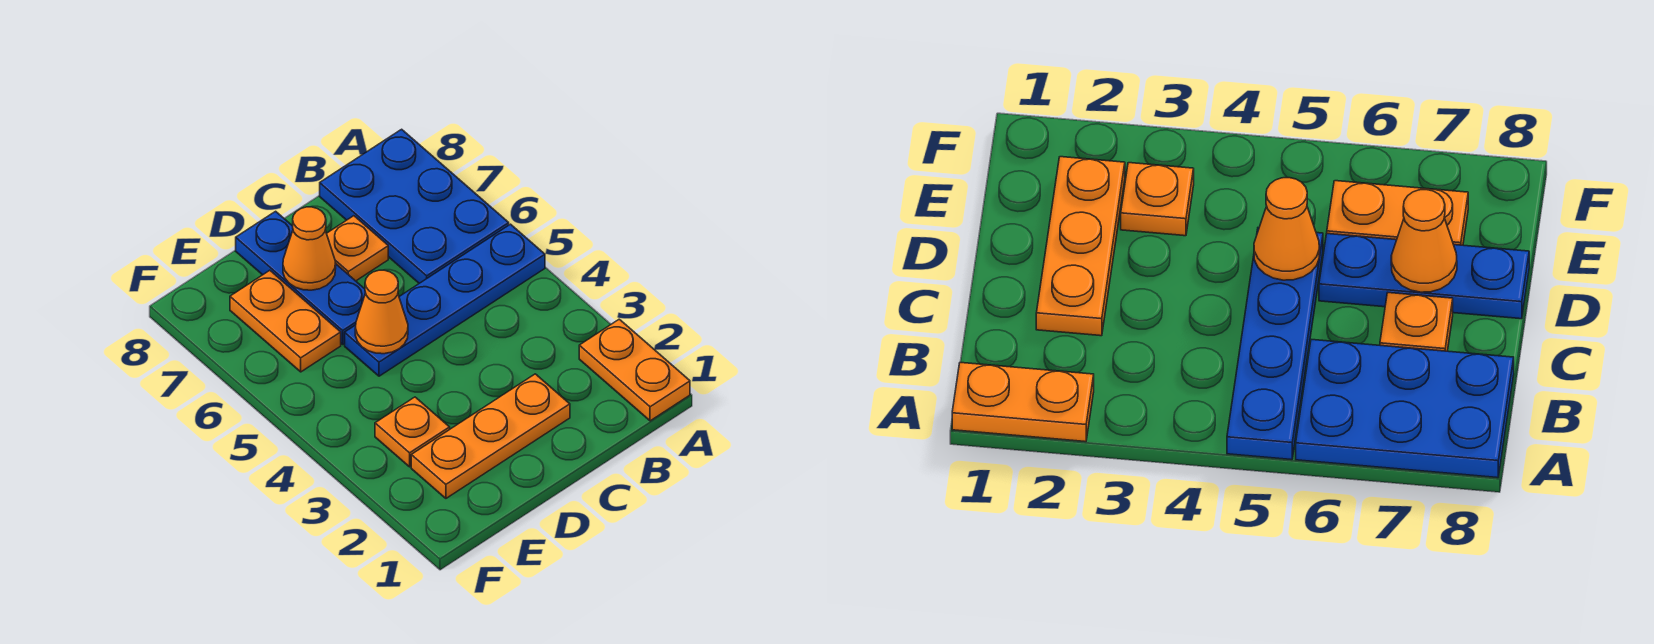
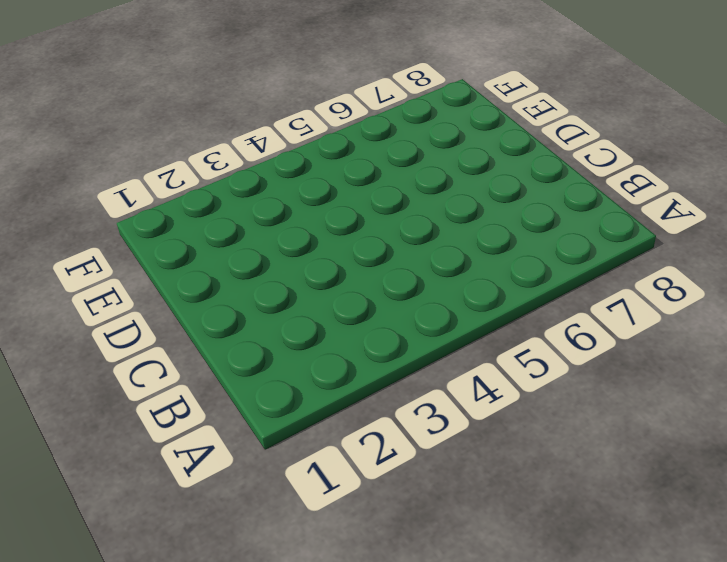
none -> orange 1x2 plate [579,319,690,421]
none -> blue 1x4 plate [345,224,545,376]

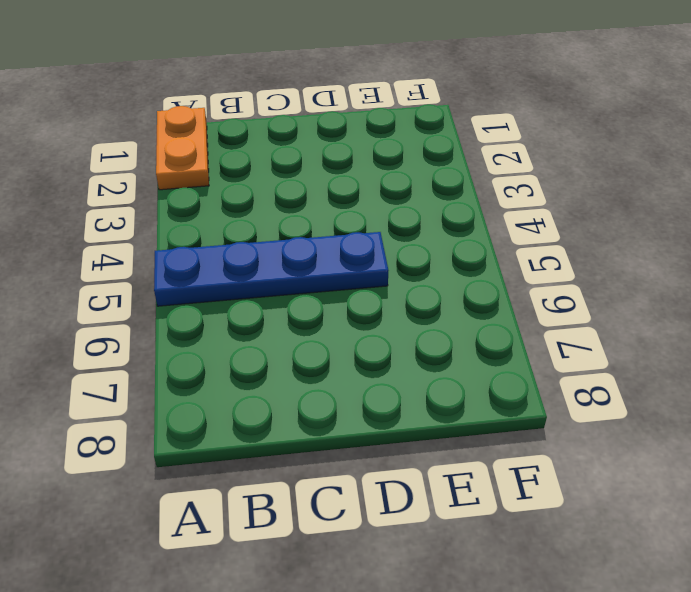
none -> blue 2x3 plate [320,129,509,283]
none -> orange 1x3 plate [411,374,570,498]

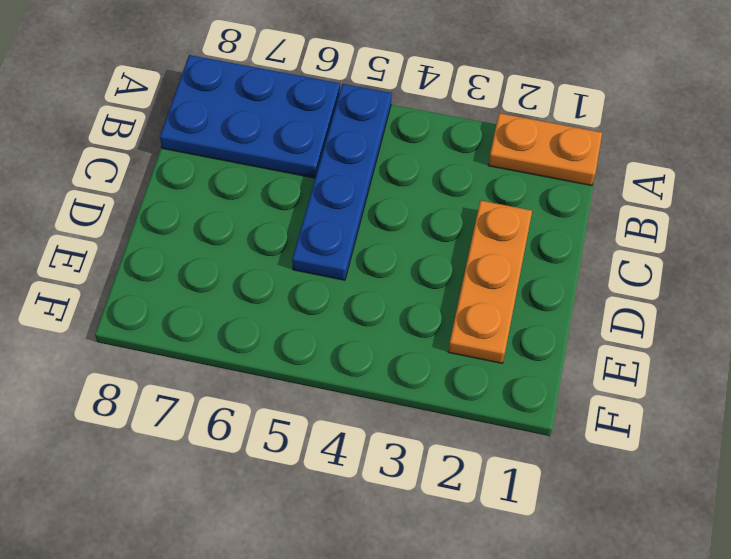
none -> orange 1x1 plate [327,216,388,281]
none -> blue 1x3 plate [236,211,366,344]

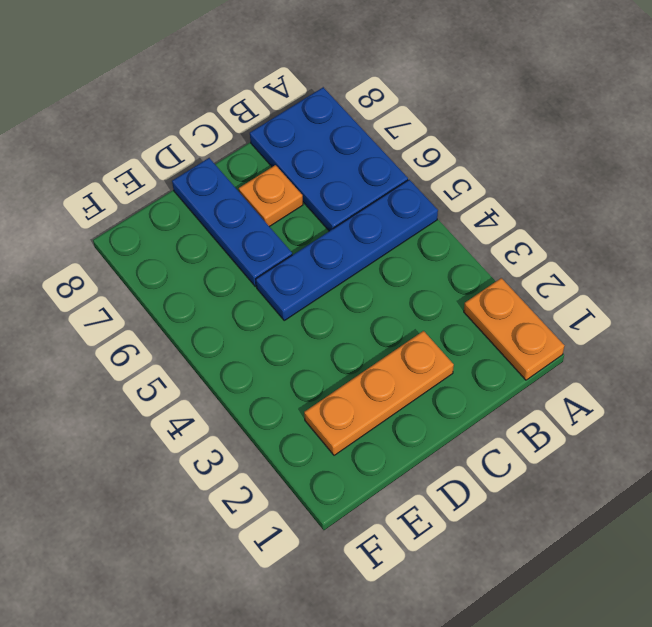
none -> orange 1x1 plate [375,397,450,467]
none -> orange 1x2 plate [230,270,341,372]

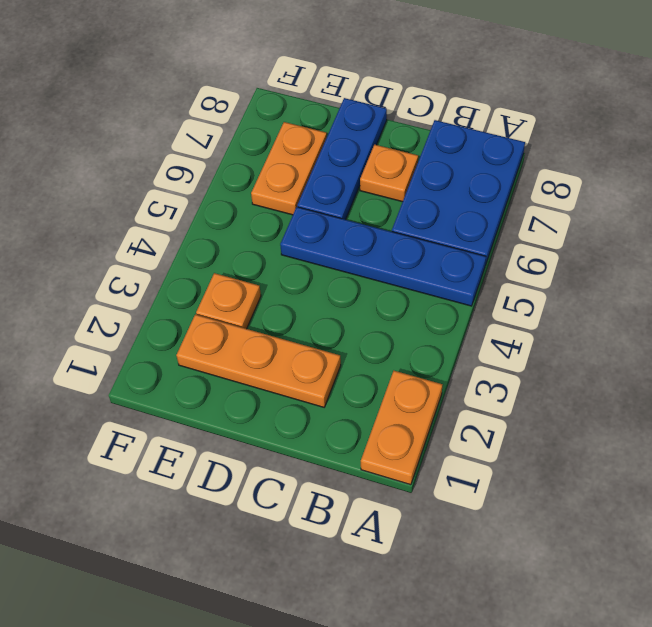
none -> orange 1x1 cone [355,270,408,354]
none -> orange 1x1 cone [283,207,336,290]

